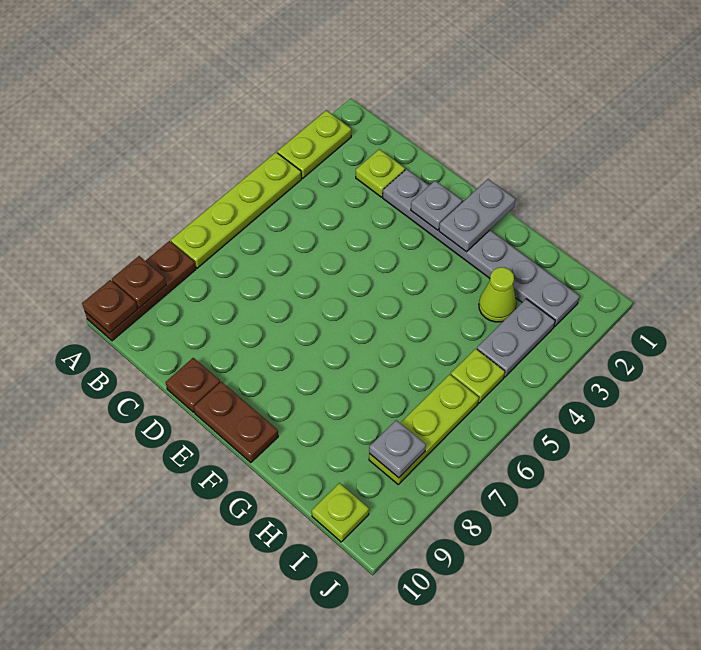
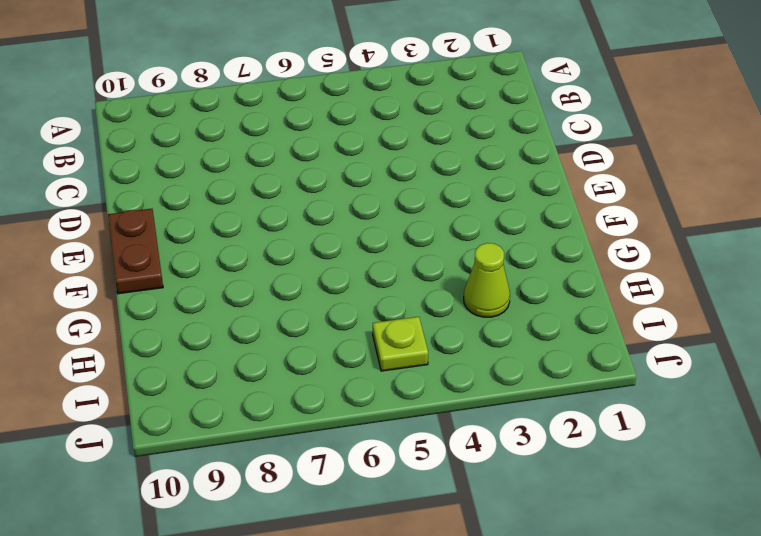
none -> lime 1x2 plate [277,110,351,178]
none -> lime 1x4 plate [171,152,301,268]
none -> brown 1x3 plate [85,241,196,341]

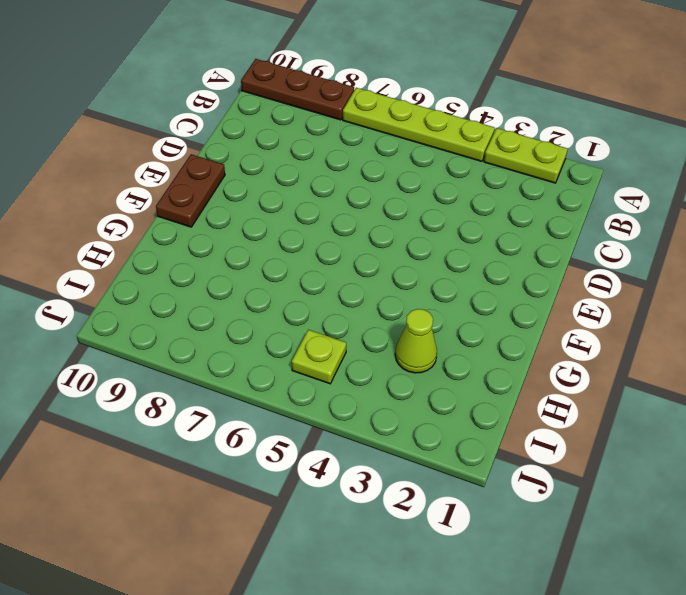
none -> lime 1x1 plate [356,149,405,197]
none -> grey 1x6 plate [383,169,580,327]
none -> brown 1x1 plate [166,358,220,412]

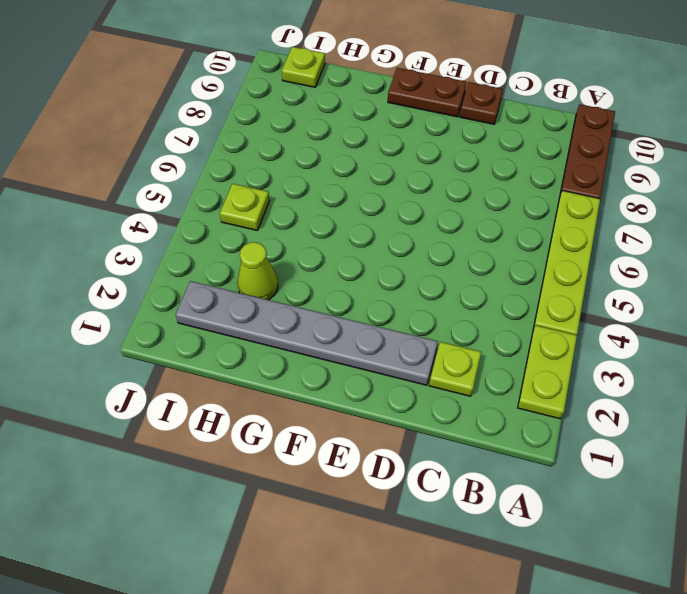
none -> grey 1x2 plate [477,299,555,377]
none -> lime 1x3 plate [369,374,479,484]
none -> brown 1x1 plate [112,256,166,308]

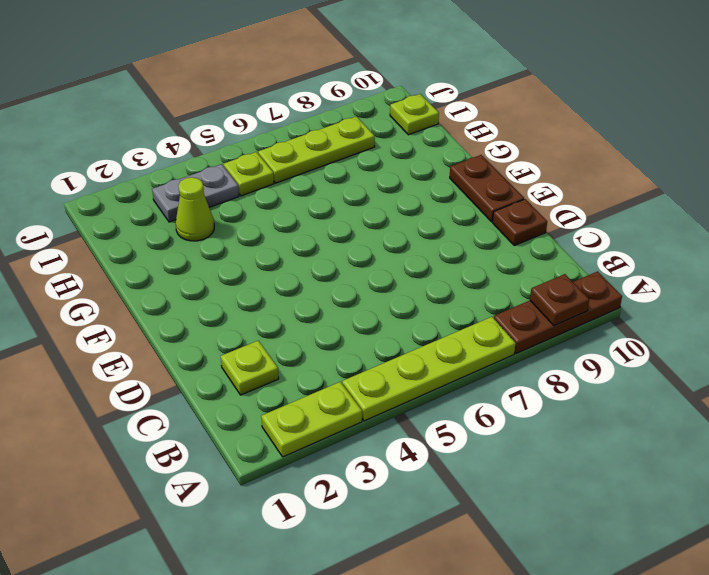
none -> grey 1x6 plate [383,169,580,327]
none -> brown 1x1 plate [82,280,138,333]
none -> grey 1x1 plate [411,181,462,230]

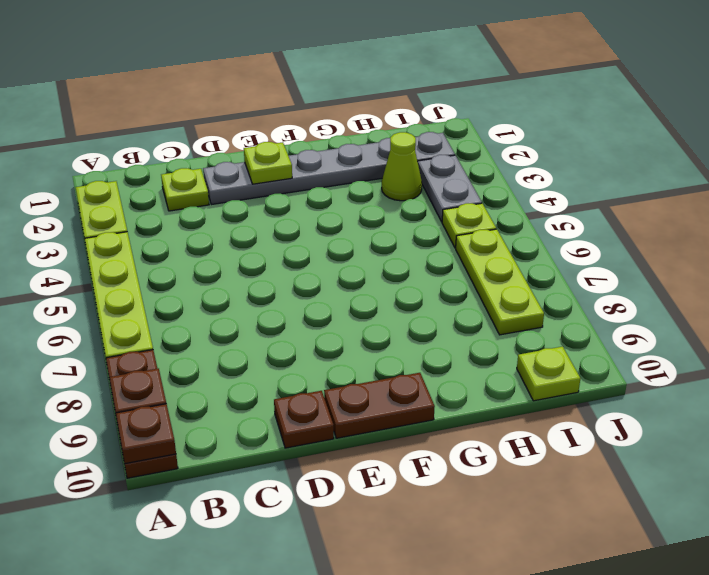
lime 1x1 plate [244,142,292,184] -> grey 1x1 plate [411,181,462,230]
none -> grey 1x2 plate [439,179,515,252]
none -> grey 1x1 plate [369,420,426,478]

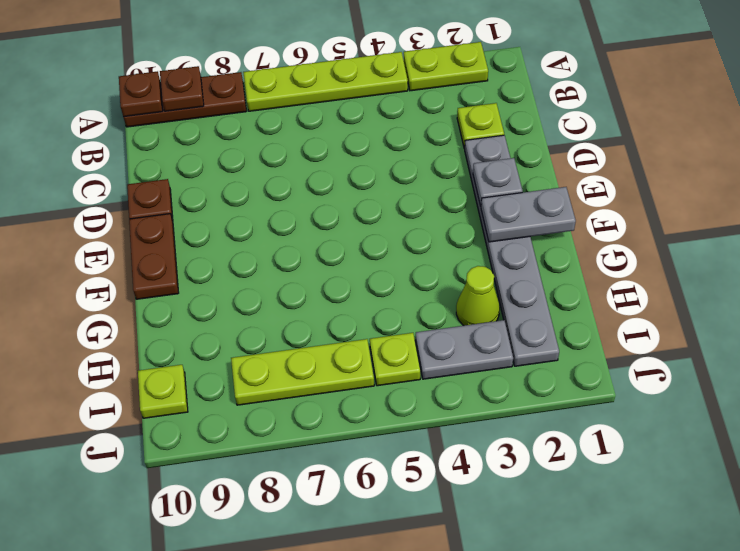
none -> grey 1x1 plate [369,420,426,478]

